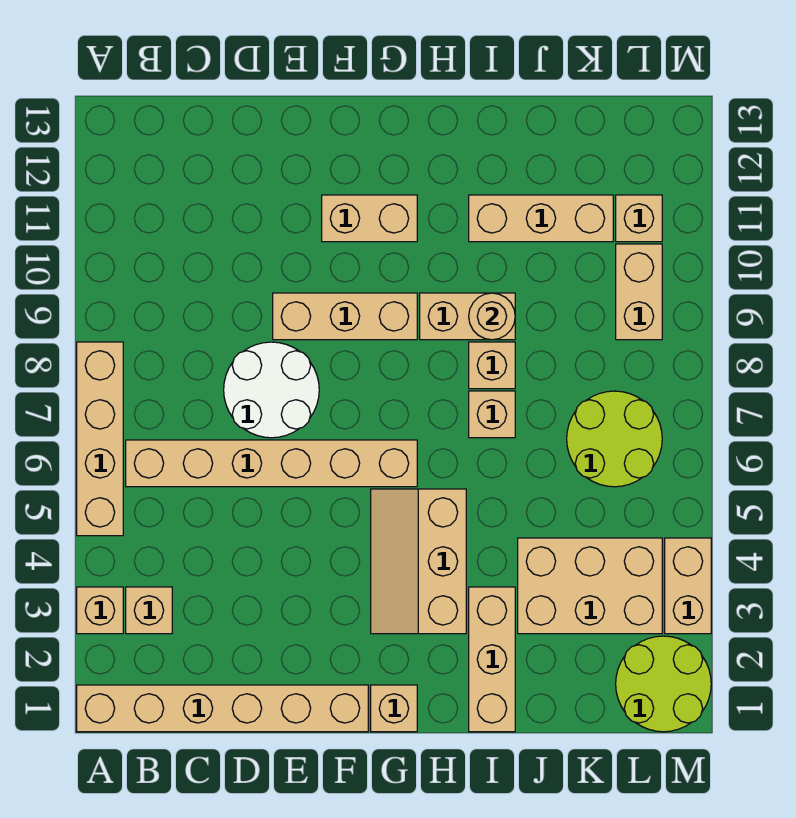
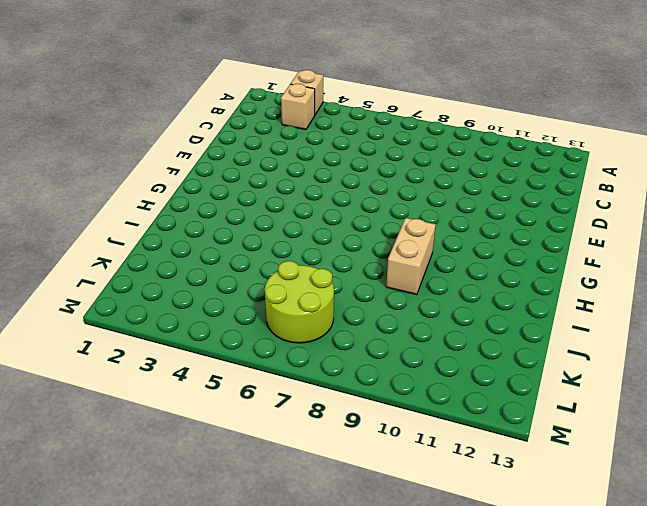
none -> tan 1x6 brick [77,685,368,732]
none -> tan 1x4 brick [77,342,123,536]
none -> tan 1x6 brick [126,440,417,487]

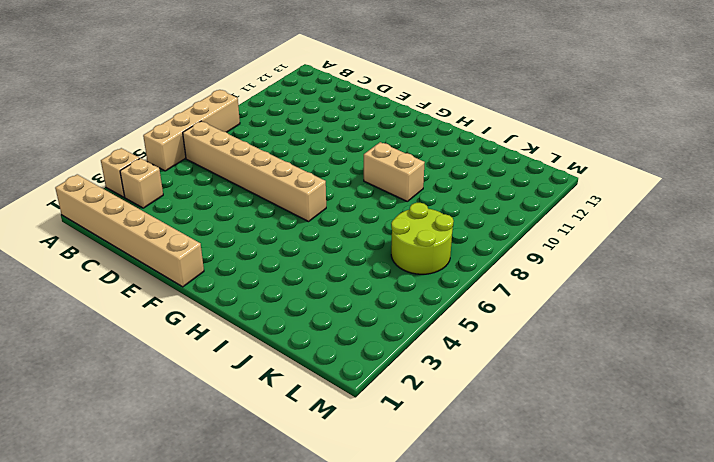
none -> white 2x2 round brick [224,342,319,438]
none -> tan 1x3 brick [273,293,417,340]
none -> tan 1x2 brick [322,195,417,242]

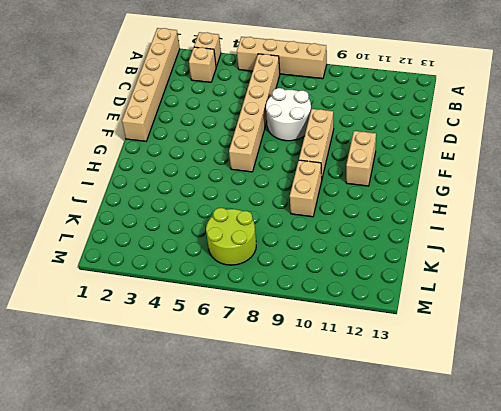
none -> tan 1x1 brick [371,685,417,732]
none -> tan 2x3 slope [371,489,466,634]
none -> tan 1x3 brick [469,587,515,732]

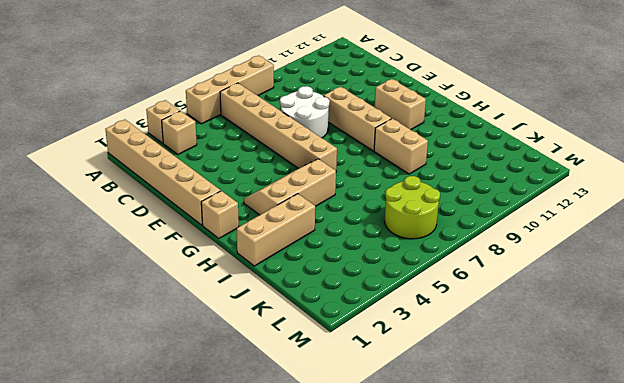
none -> tan 1x1 brick [469,391,515,438]
none -> tan 1x1 brick [469,342,515,389]
none -> tan 1x3 brick [469,195,613,242]

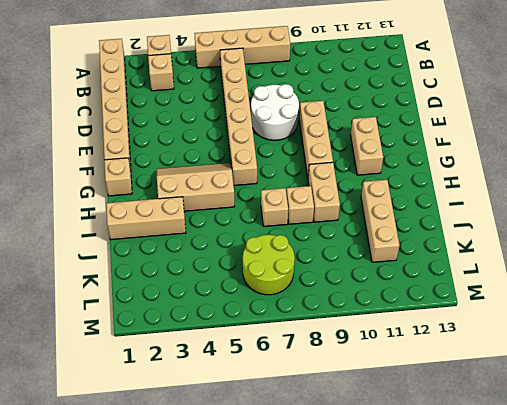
none -> tan 2x3 brick [518,538,662,634]
none -> lime 2x2 round brick [616,636,711,732]
none -> tan 1x2 brick [616,244,662,340]

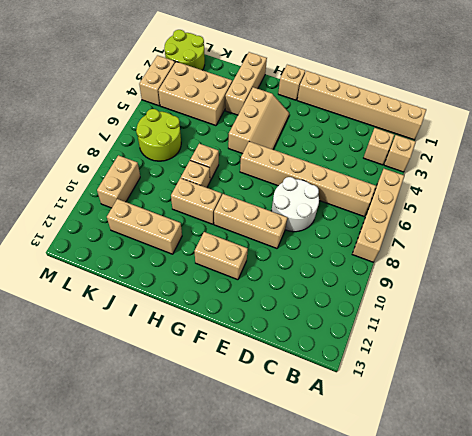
none -> tan 1x1 brick [616,195,662,242]
none -> tan 1x1 round brick [469,293,515,340]

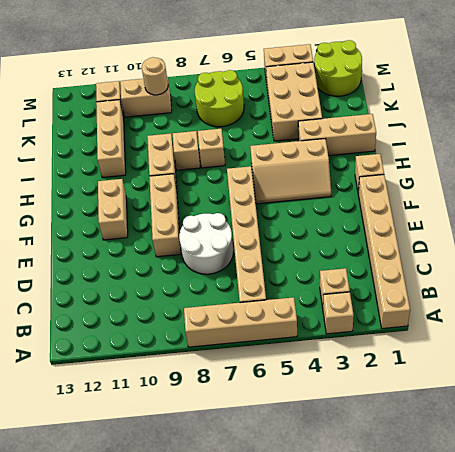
tan 1x1 round brick [142,57,168,95] -> tan 1x1 round brick moved to [469,293,515,340]

